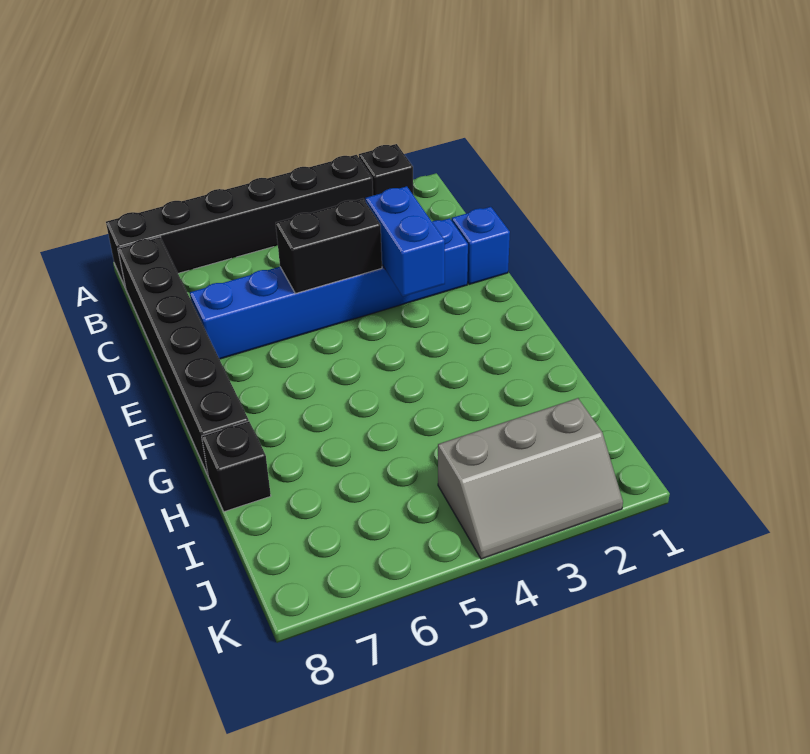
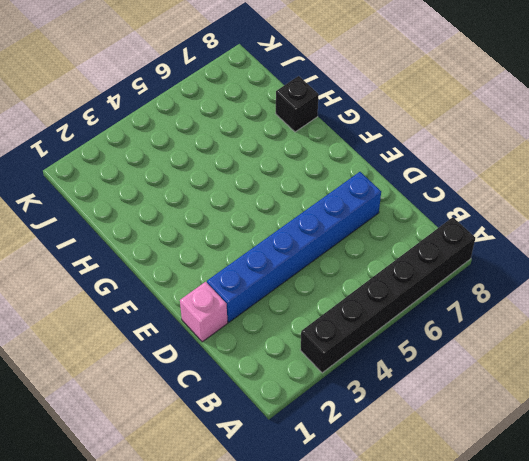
pink 1x1 brick [180,282,228,342] -> blue 1x1 brick [452,207,510,284]
none -> black 1x1 brick [359,144,413,195]
none -> black 1x6 brick [118,237,249,475]

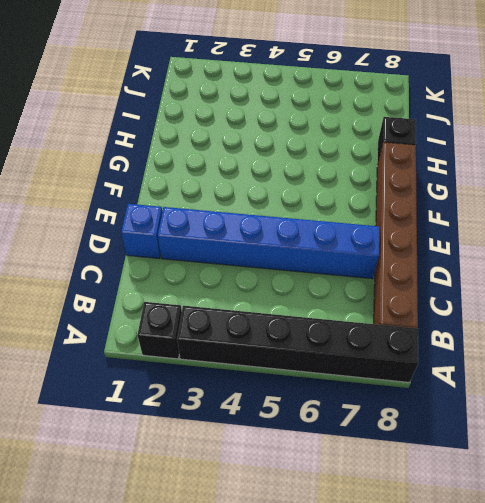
brown 1x6 brick [374,142,418,328] -> black 1x6 brick [118,237,249,475]
none -> grey 2x3 slope [438,398,623,559]
none -> blue 1x2 brick [365,186,445,296]

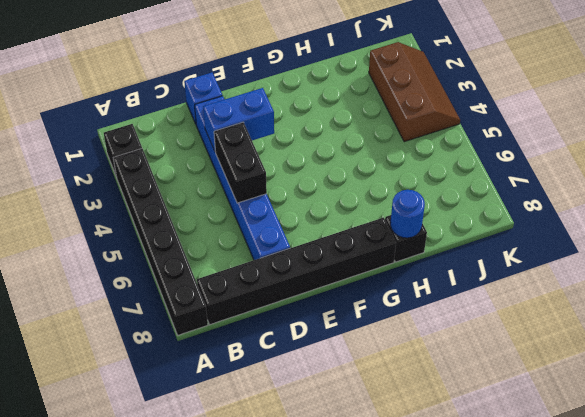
blue 1x1 round brick [390,190,425,238] -> none
brown 2x3 slope [369,42,460,142] -> grey 2x3 slope [438,398,623,559]

